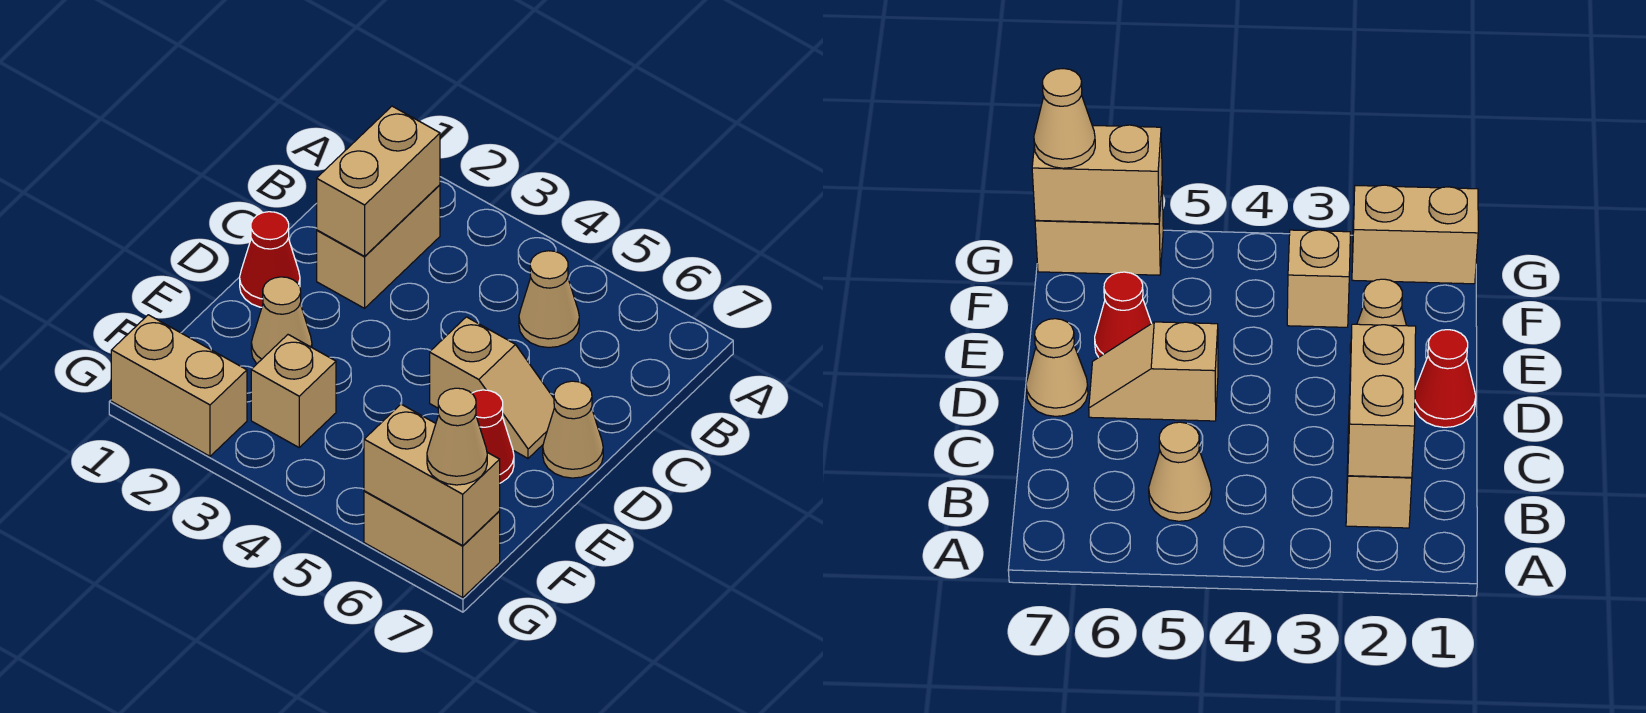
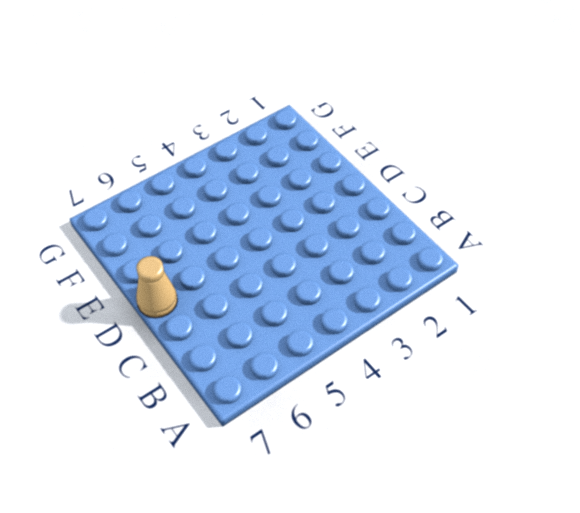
none -> tan 1x2 brick [317,185,440,308]
none -> tan 1x1 cone [519,251,579,348]
none -> red 1x1 cone [240,212,300,307]

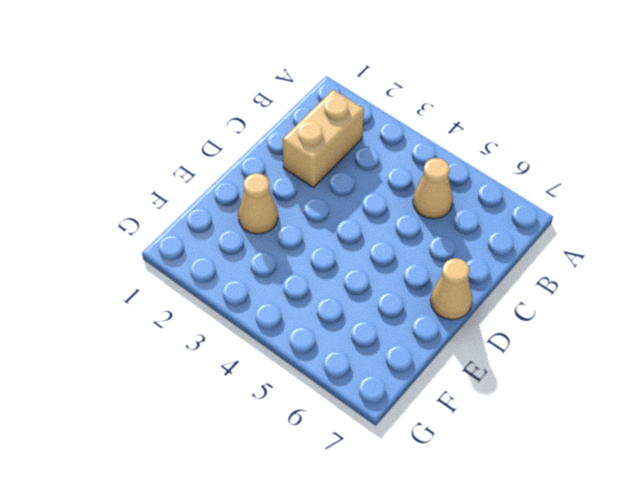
none -> red 1x1 cone [240,212,300,307]
none -> tan 1x2 slope [430,317,554,458]
none -> red 1x1 cone [472,390,514,483]

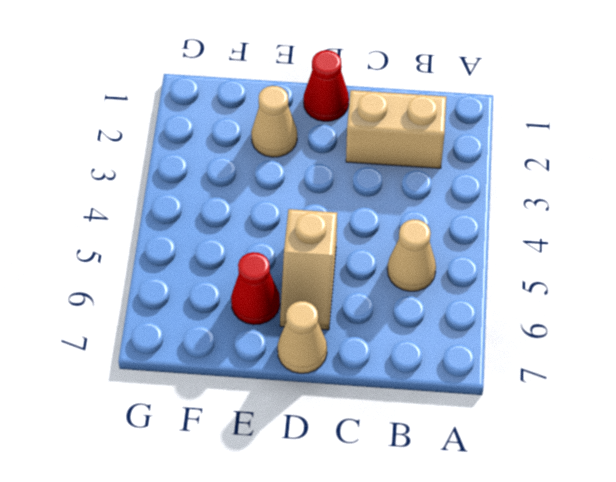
none -> tan 1x1 brick [251,335,336,447]
none -> tan 1x2 brick [111,315,247,456]
none -> tan 1x2 brick [364,491,500,598]

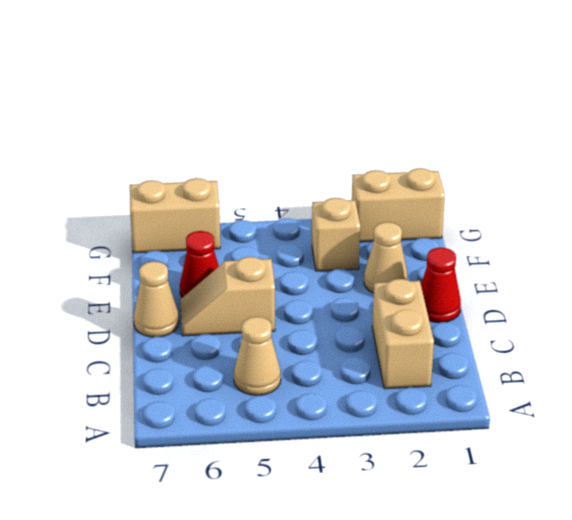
none -> tan 1x2 brick [317,106,440,256]
none -> tan 1x2 brick [364,404,500,546]
none -> tan 1x1 cone [427,388,487,485]

